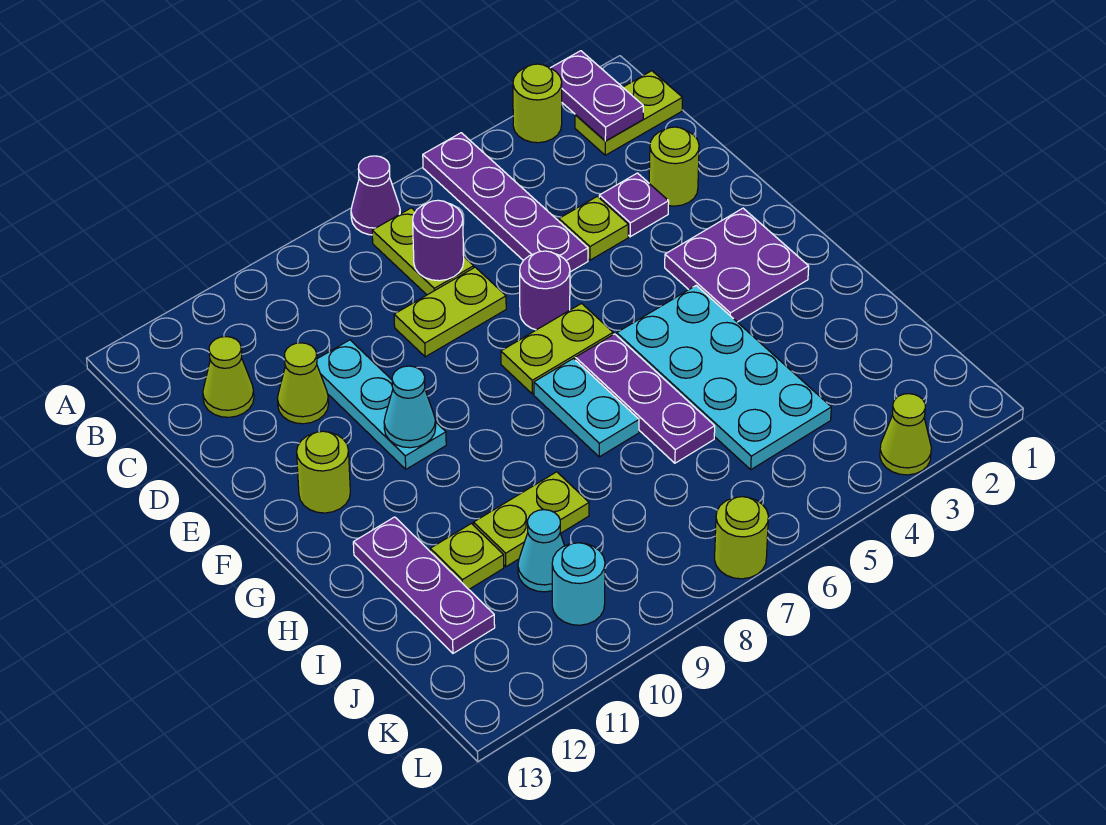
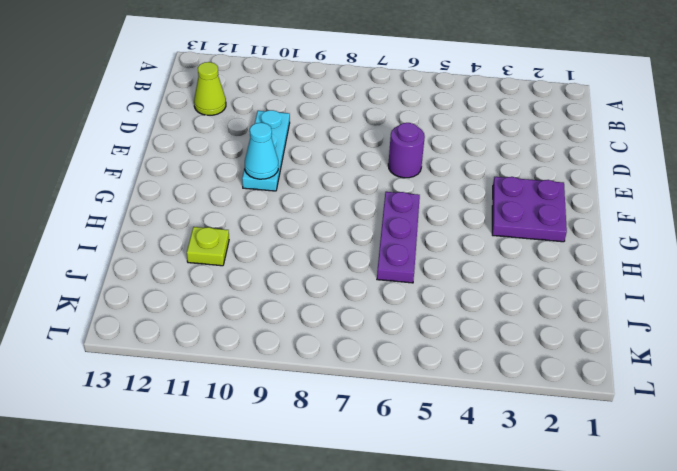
none -> lime 1x1 round brick [513,64,562,143]
none -> purple 1x4 plate [423,133,588,272]
none -> purple 1x1 cone [351,156,400,235]

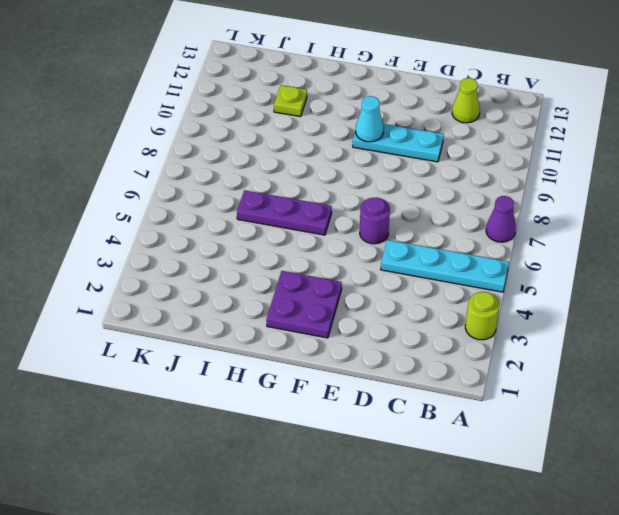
cyan 1x4 plate [381,240,509,292] -> purple 1x4 plate [423,133,588,272]
none -> lime 1x2 plate [575,71,682,155]
none -> lime 1x2 plate [372,208,474,295]
none -> lime 1x1 round brick [649,127,699,206]

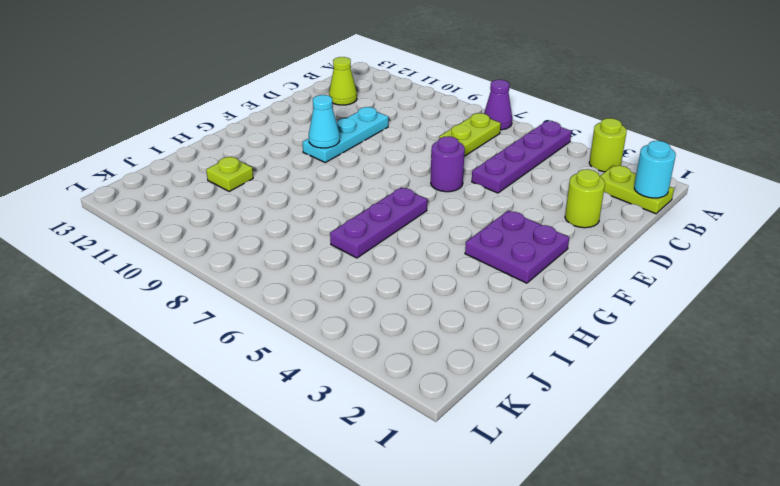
cyan 1x1 round brick [634,141,676,198] -> cyan 1x1 round brick moved to [552,543,605,625]
none -> purple 1x1 plate [599,173,669,237]
none -> lime 1x1 plate [559,196,628,260]
none -> lime 1x2 plate [394,267,506,357]

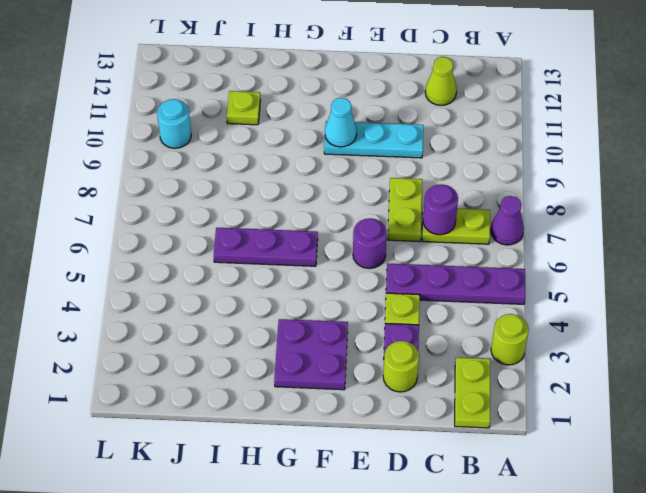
none -> lime 1x1 cone [277,343,329,424]
none -> lime 1x2 plate [501,304,613,394]
none -> lime 1x1 round brick [297,431,350,513]

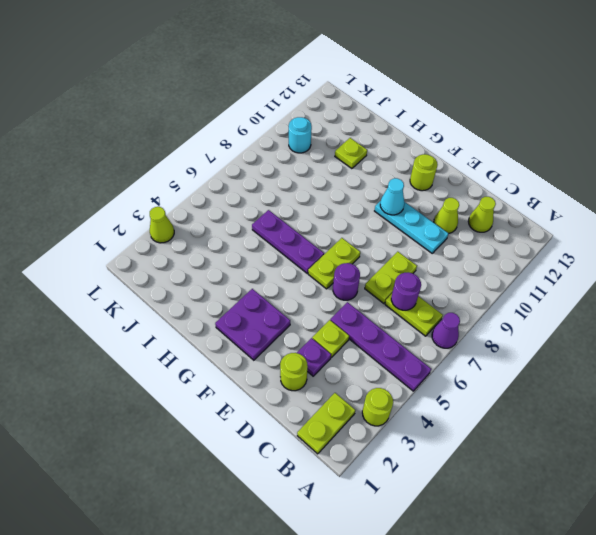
none -> cyan 2x4 plate [617,285,831,470]
none -> cyan 1x2 plate [534,359,639,457]
none -> purple 1x3 plate [353,517,495,653]

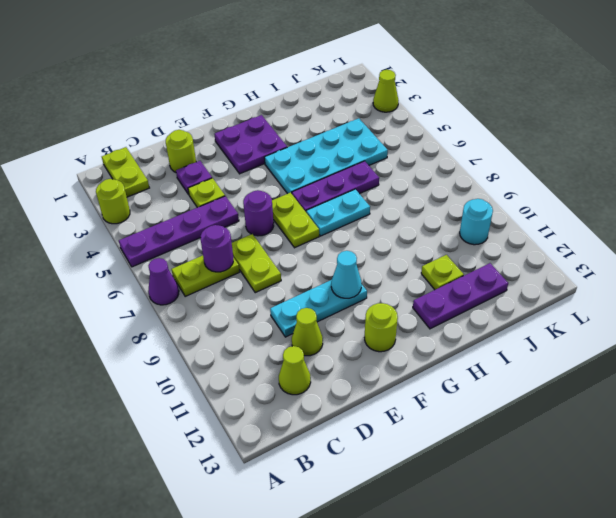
none -> lime 1x2 plate [473,472,589,567]
none -> cyan 1x1 cone [518,510,564,592]
none -> lime 1x1 round brick [715,497,768,579]

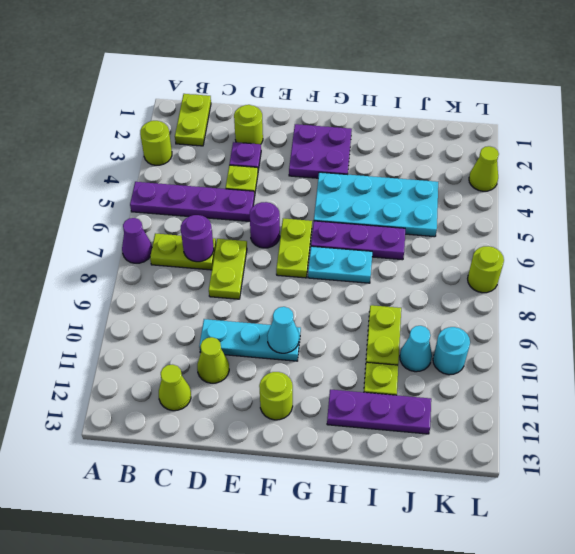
none -> purple 1x2 plate [551,51,643,141]

